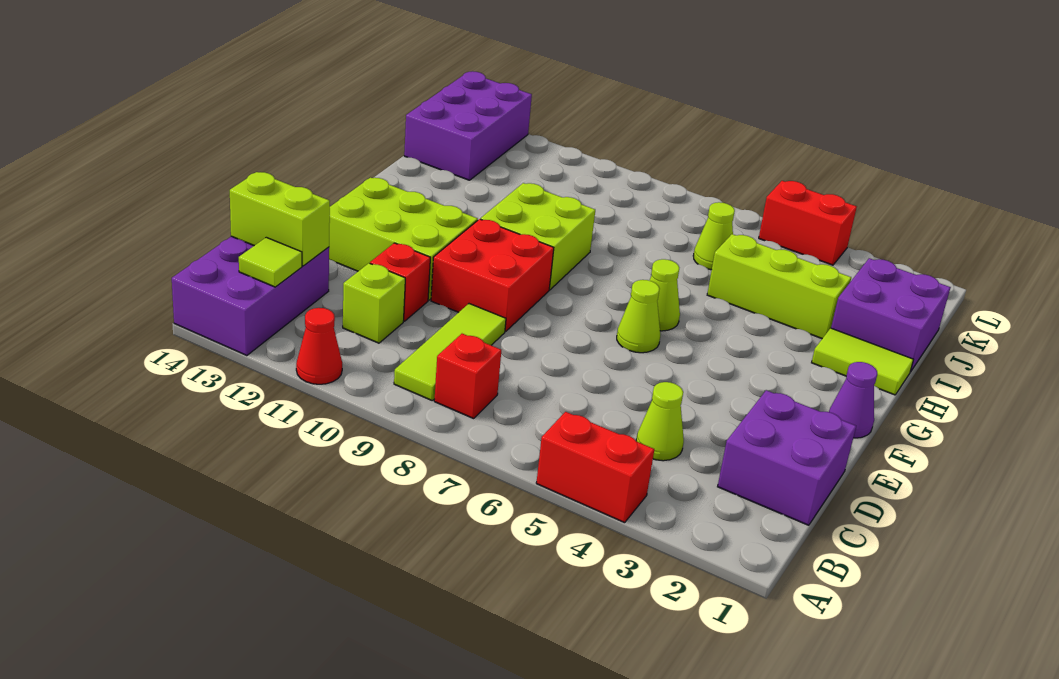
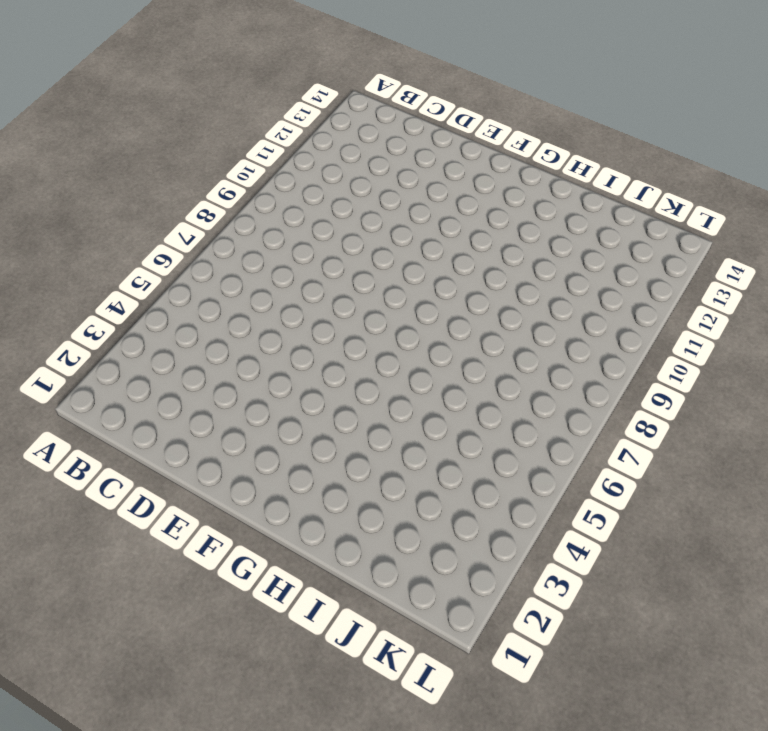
none -> red 1x2 brick [536,412,654,523]
none -> red 1x1 cone [296,308,342,384]
none -> purple 2x3 brick [172,236,329,356]

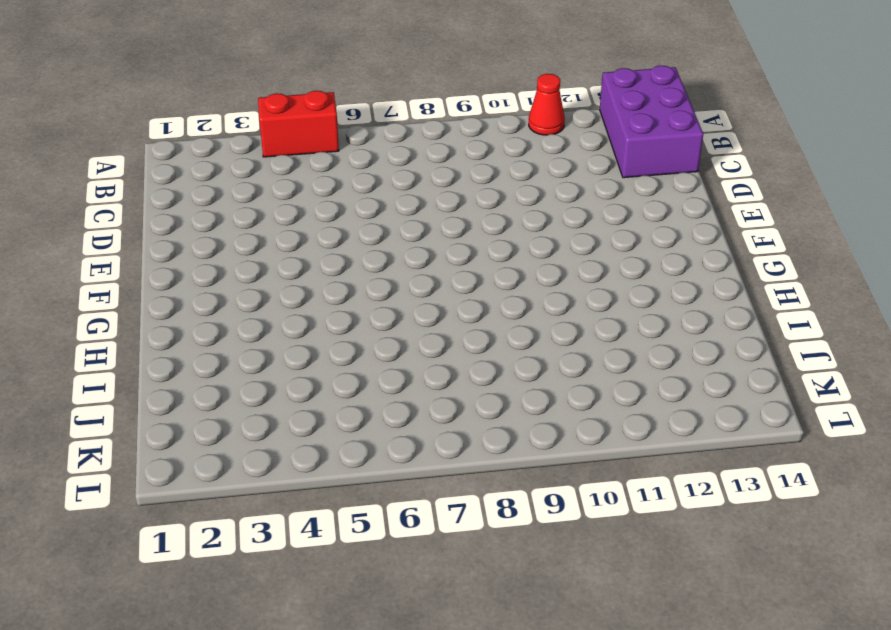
none -> red 1x1 brick [434,334,501,419]
none -> lime 1x3 tile [394,304,506,400]
none -> purple 2x2 brick [718,390,856,525]

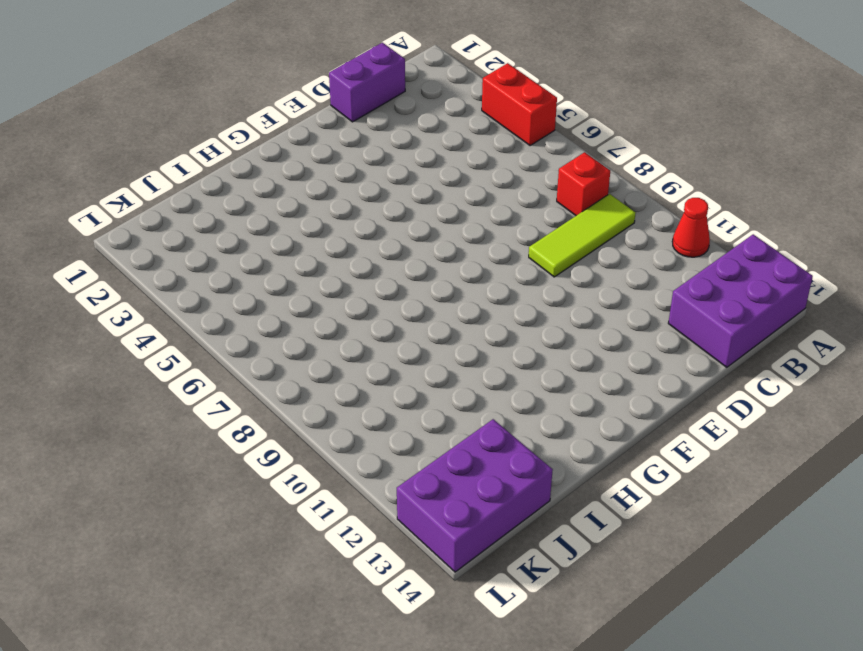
purple 1x2 brick [329,43,405,122] -> purple 2x2 brick [718,390,856,525]
none -> lime 1x1 cone [636,382,684,461]
none -> lime 1x1 brick [343,263,405,343]
none -> red 1x1 brick [370,243,430,321]

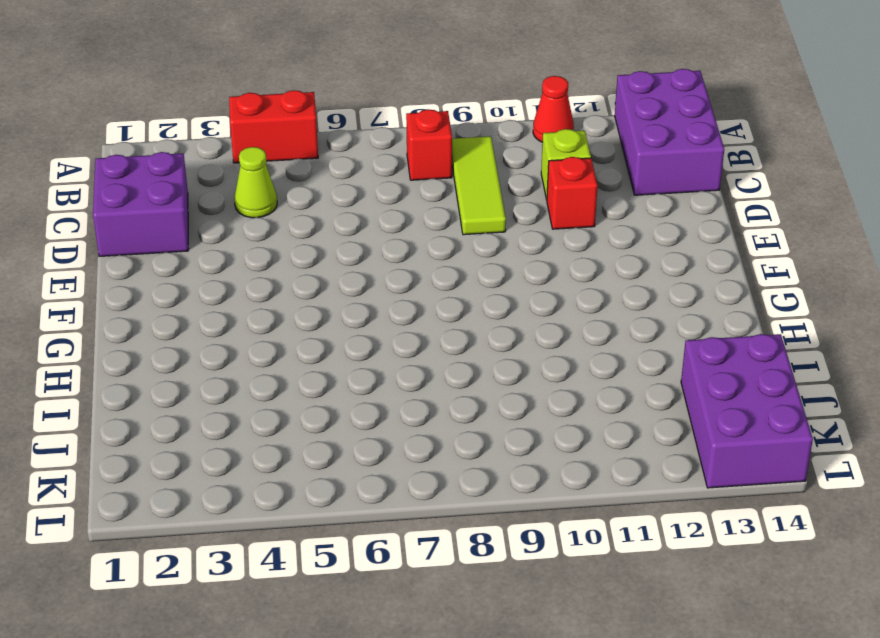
none -> red 2x2 brick [431,219,554,331]
none -> lime 2x3 brick [329,178,478,300]
none -> purple 1x1 cone [829,362,877,438]

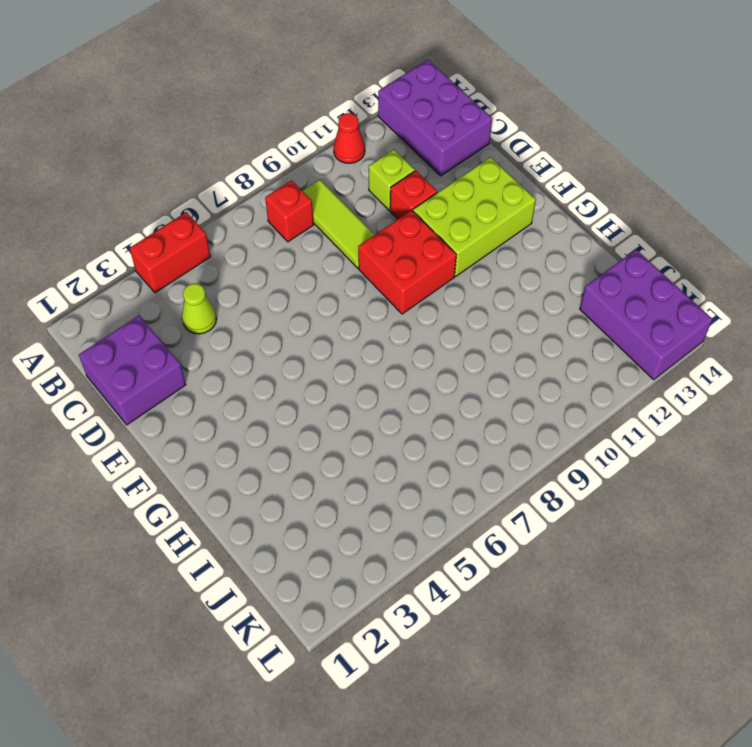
none -> purple 1x1 cone [829,362,877,438]
none -> lime 1x1 cone [617,280,660,353]
none -> lime 1x1 cone [649,259,680,331]

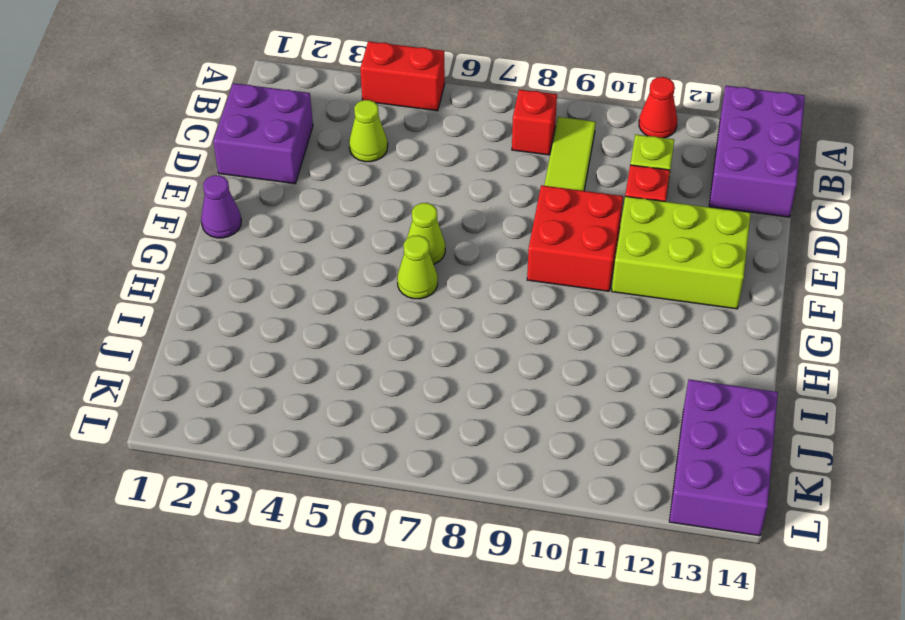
none -> lime 2x2 brick [481,183,595,290]
none -> lime 1x2 tile [812,328,914,395]
none -> purple 2x2 brick [831,258,951,372]

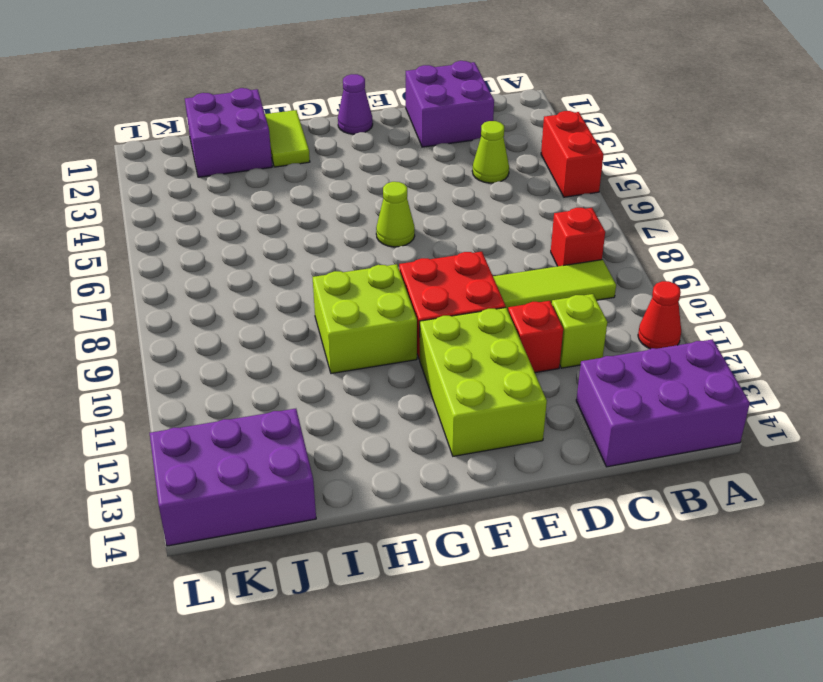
none -> lime 1x1 cone [649,259,680,331]
none -> lime 1x3 brick [707,234,851,339]
none -> lime 1x1 cone [693,202,735,270]

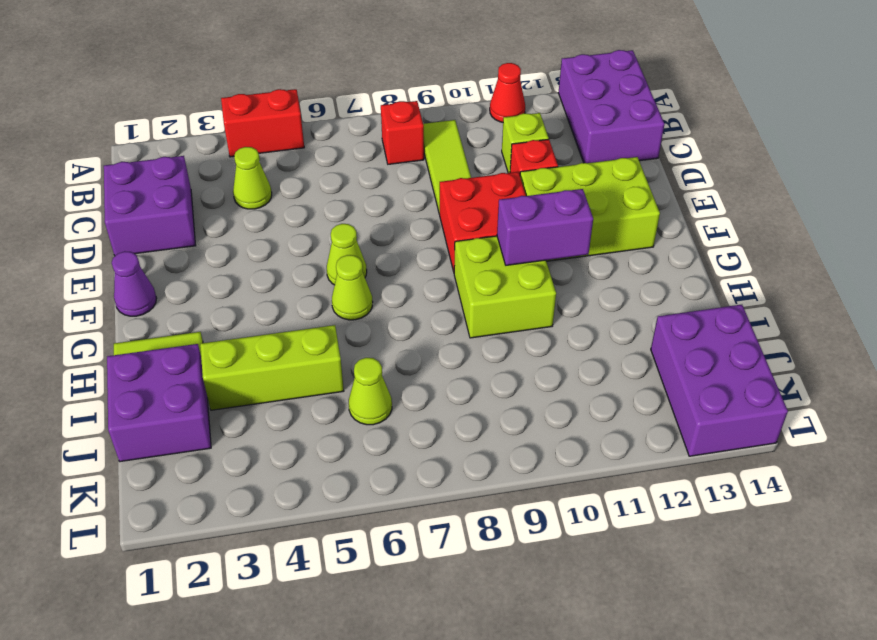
purple 1x2 brick [497,189,593,265] -> none
none -> red 1x2 brick [759,181,857,265]
none -> lime 1x1 tile [239,237,302,287]
none -> lime 1x2 brick [230,172,330,266]

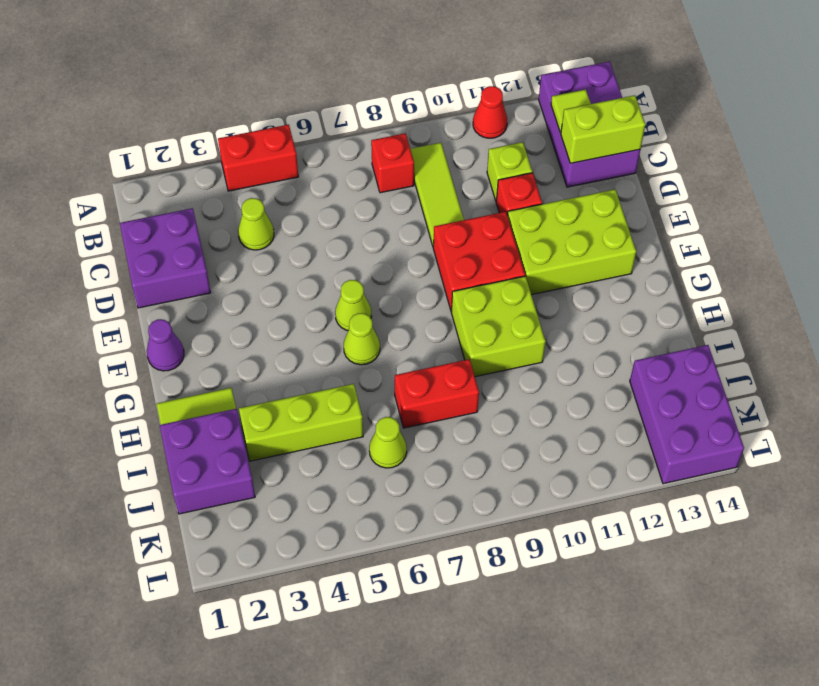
red 1x2 brick [395,359,479,428] -> red 1x2 brick moved to [759,181,857,265]

